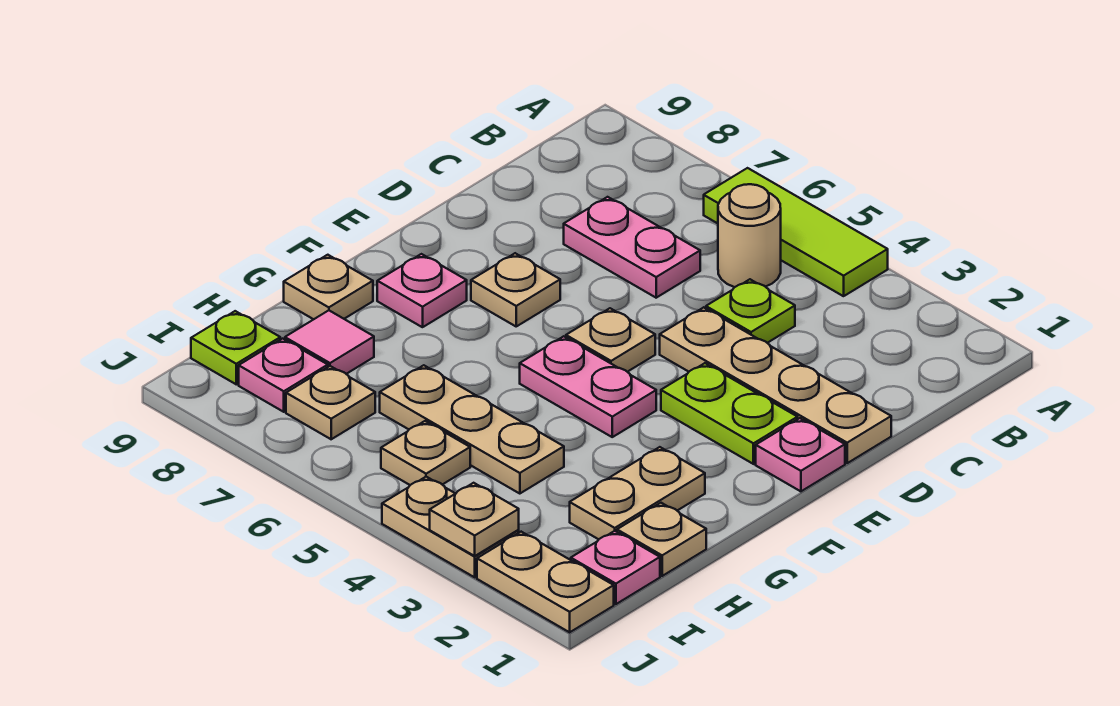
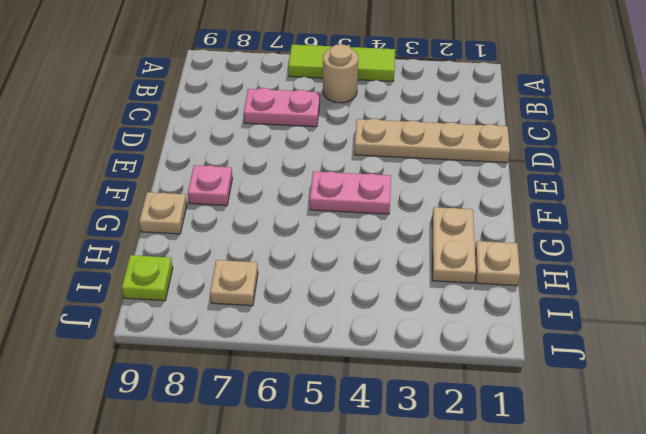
none -> lime 1x1 plate [706,279,795,343]
none -> pink 1x1 plate [756,418,845,491]
none -> lime 1x2 plate [661,363,798,464]

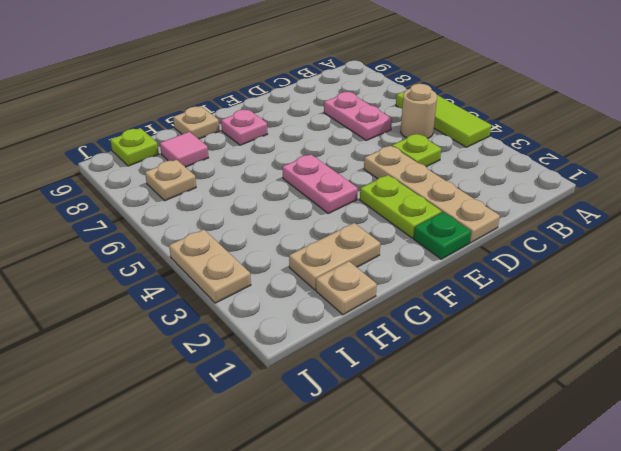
green 1x1 plate [413,212,471,259] -> pink 1x1 plate [756,418,845,491]
none -> tan 1x1 plate [566,308,655,372]
none -> tan 1x1 plate [471,253,560,326]
none -> tan 1x3 plate [380,365,564,494]

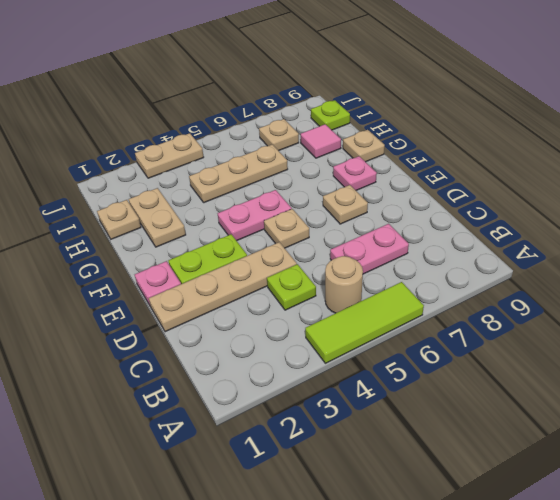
none -> pink 1x1 plate [571,531,660,604]
none -> tan 1x1 plate [381,421,470,485]
none -> pink 1x1 plate [239,339,328,412]

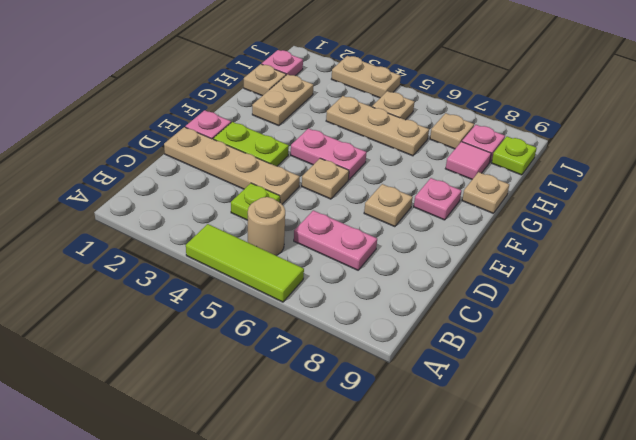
none -> tan 1x2 plate [477,532,614,632]
none -> tan 1x1 plate [430,483,519,556]

